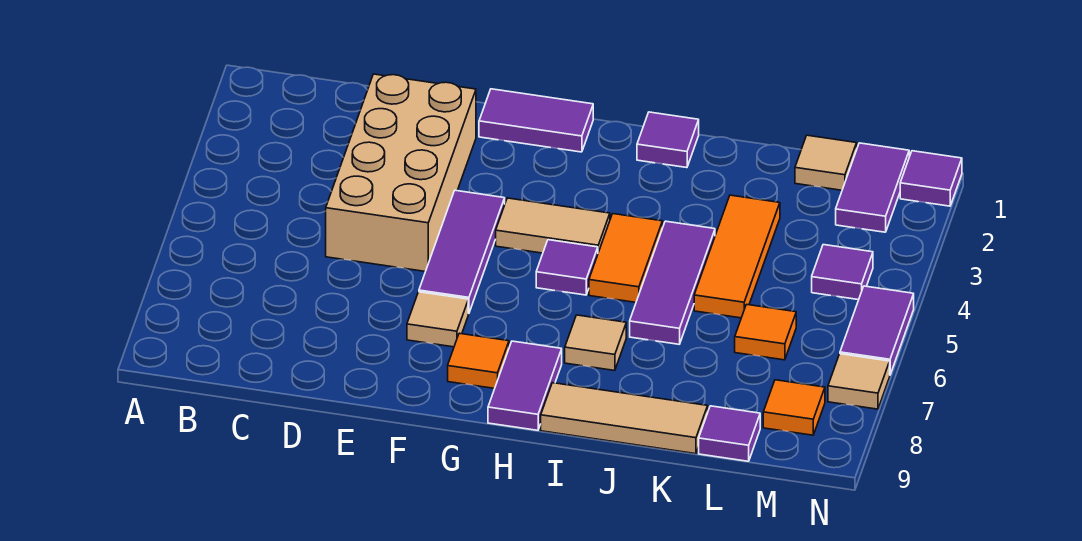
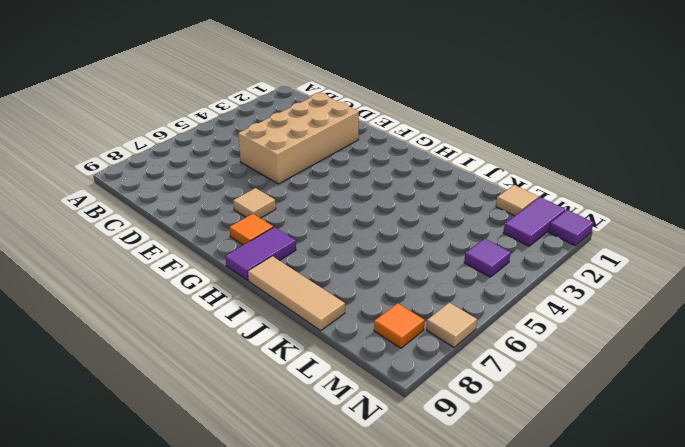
none -> purple 1x2 tile [479,89,593,152]
none -> purple 1x3 tile [419,190,505,313]
none -> tan 1x2 tile [496,198,610,253]

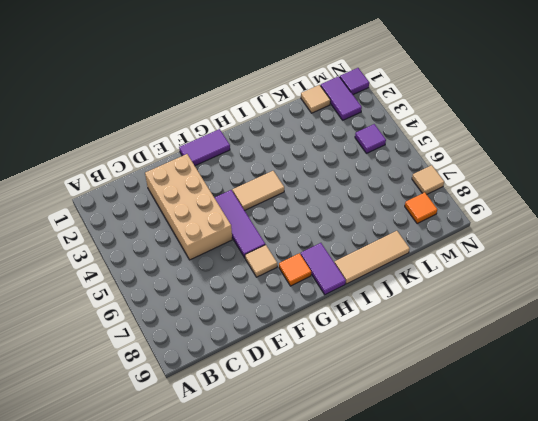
none -> purple 1x1 tile [536,240,598,295]
none -> purple 1x1 tile [637,112,699,168]
none -> orange 1x2 tile [589,214,663,302]

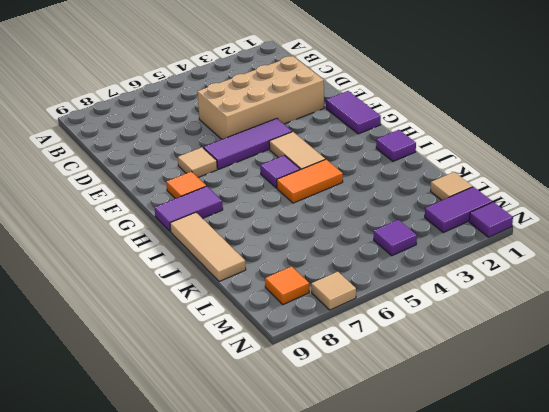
none -> tan 1x1 tile [565,315,626,371]
none -> purple 1x3 tile [630,221,715,344]
none -> orange 1x3 tile [694,195,780,318]

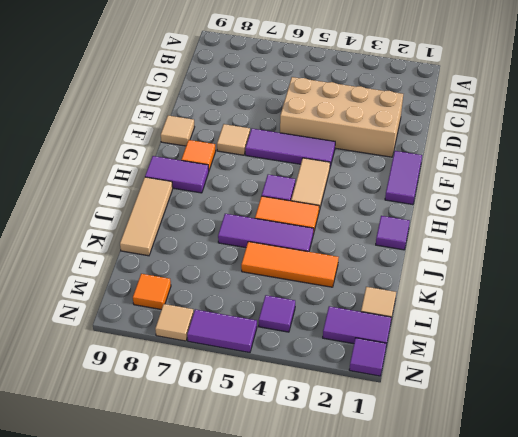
tan 1x1 tile [161,115,194,146] -> tan 1x1 tile moved to [565,315,626,371]
none -> orange 1x1 tile [735,304,796,360]
none -> purple 1x1 tile [699,406,760,461]

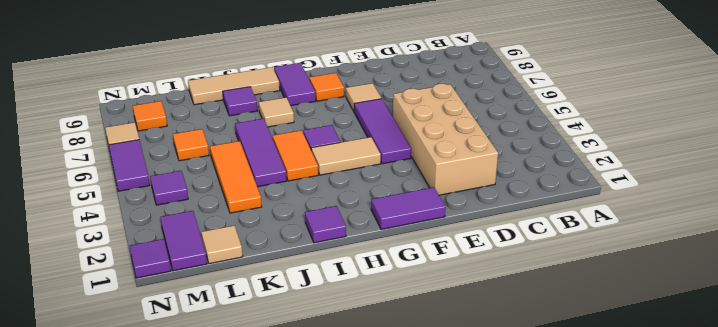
purple 1x1 tile [223,87,257,116] -> purple 1x1 tile moved to [699,406,760,461]

